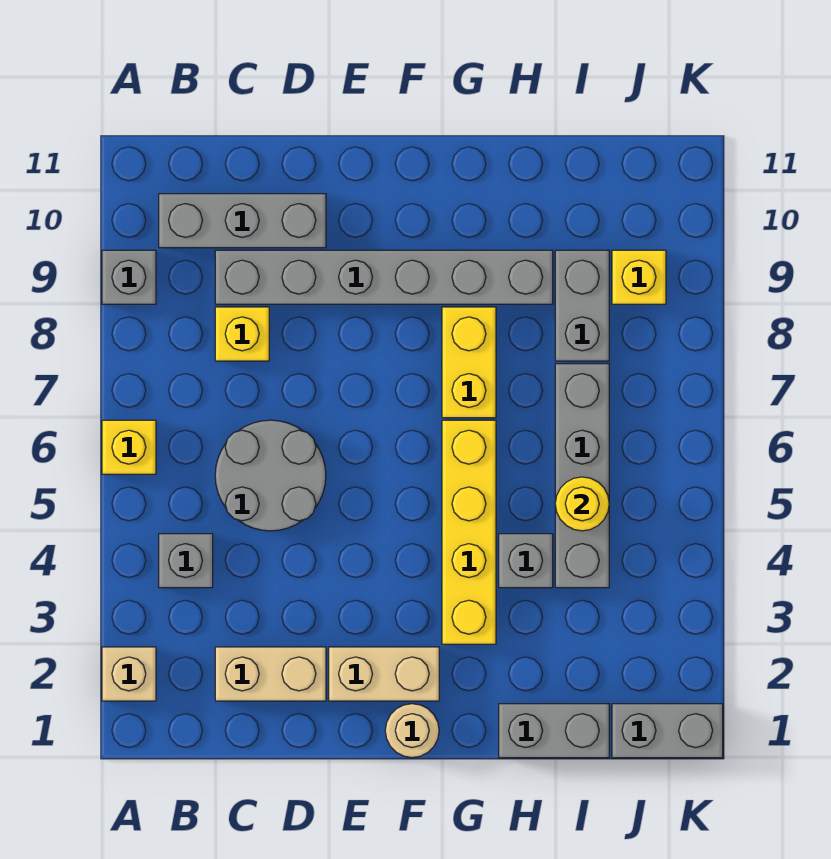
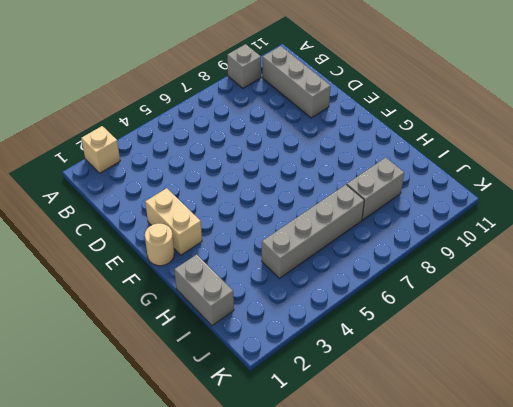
none -> yellow 1x1 brick [102,420,156,474]
none -> grey 1x1 brick [159,534,213,588]
none -> tan 1x2 brick [215,647,326,701]

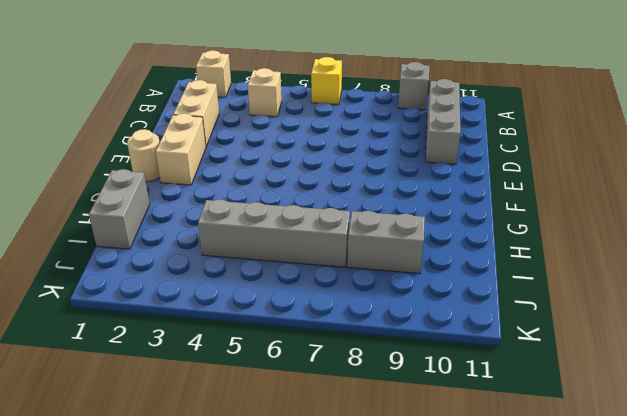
tan 1x1 brick [248,68,282,117] -> grey 1x1 brick [159,534,213,588]
none -> grey 2x2 round brick [215,420,326,531]
none -> yellow 1x1 brick [215,307,269,361]
none -> grey 1x6 brick [215,250,553,304]

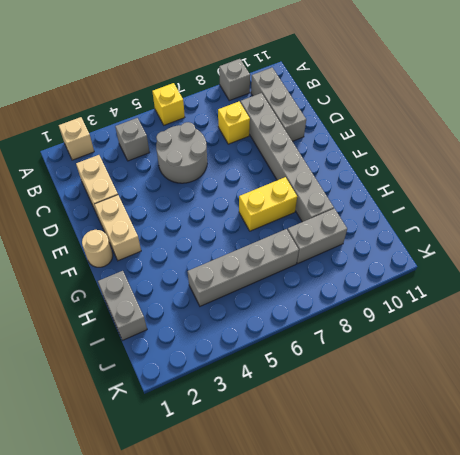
none -> yellow 1x4 brick [442,420,496,644]
none -> grey 1x1 brick [499,534,553,588]
none -> grey 1x2 brick [612,704,723,758]

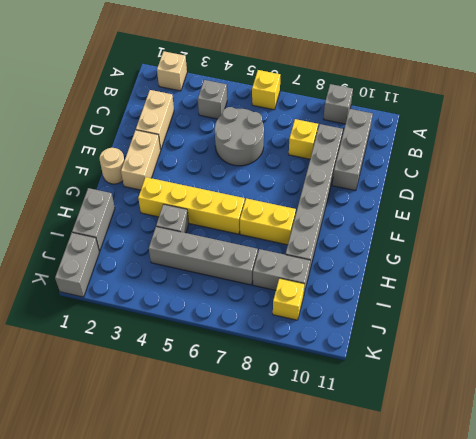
none -> yellow 1x1 round brick [555,477,609,531]

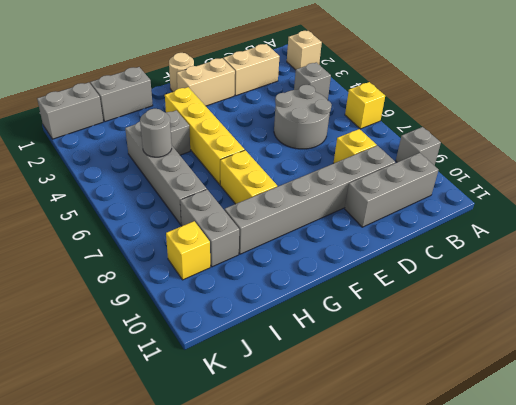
grey 1x1 round brick [140,109,172,157] -> yellow 1x1 round brick [555,477,609,531]

